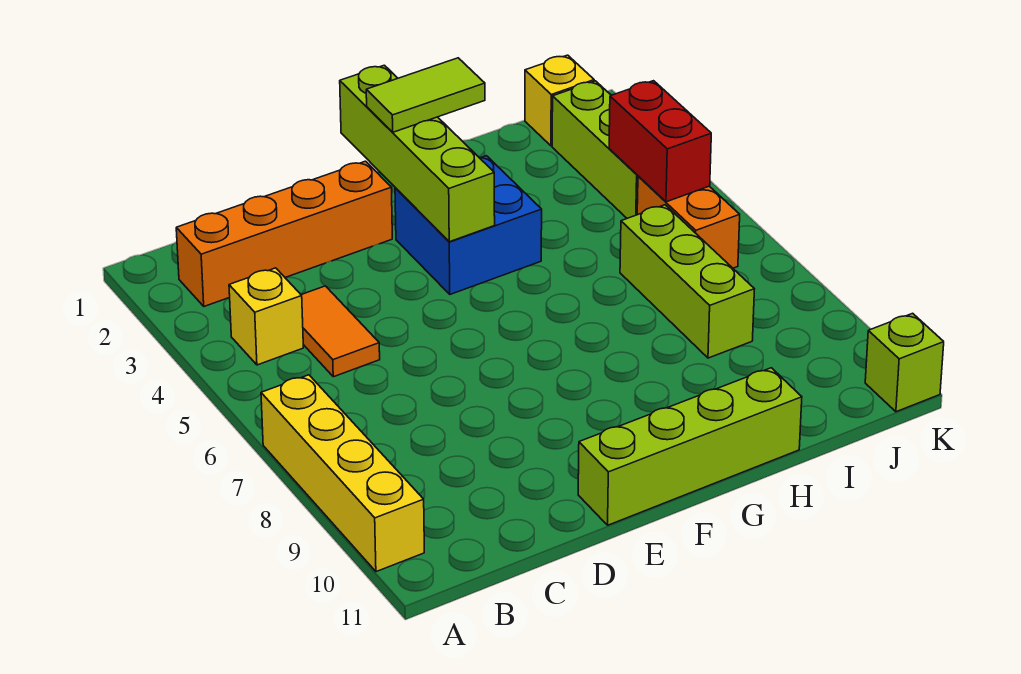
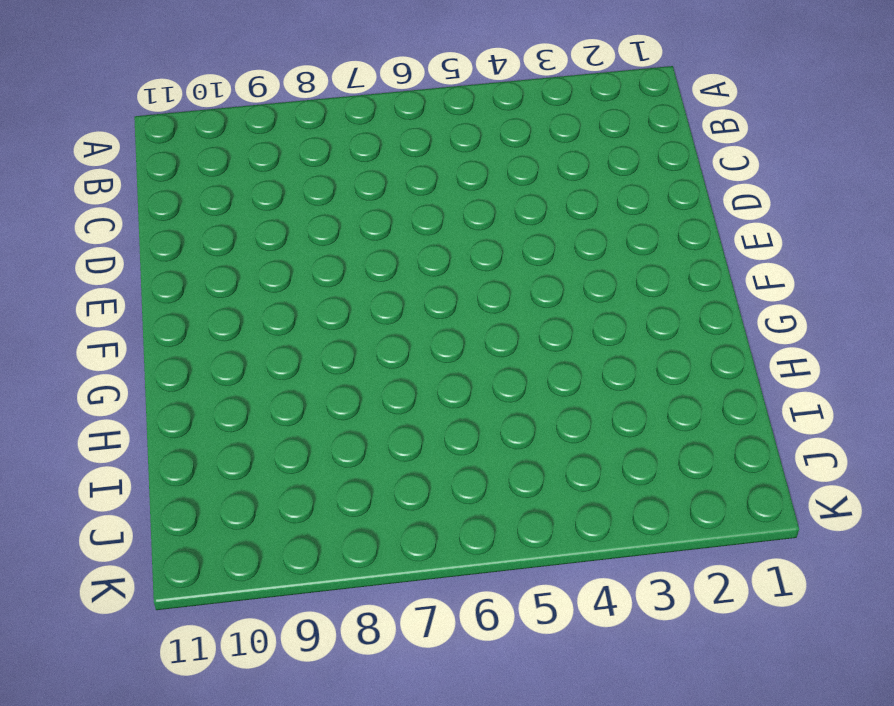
none -> yellow 1x4 brick [261,375,424,572]
none -> orange 1x4 brick [176,161,392,306]
none -> yellow 1x1 brick [229,268,303,365]

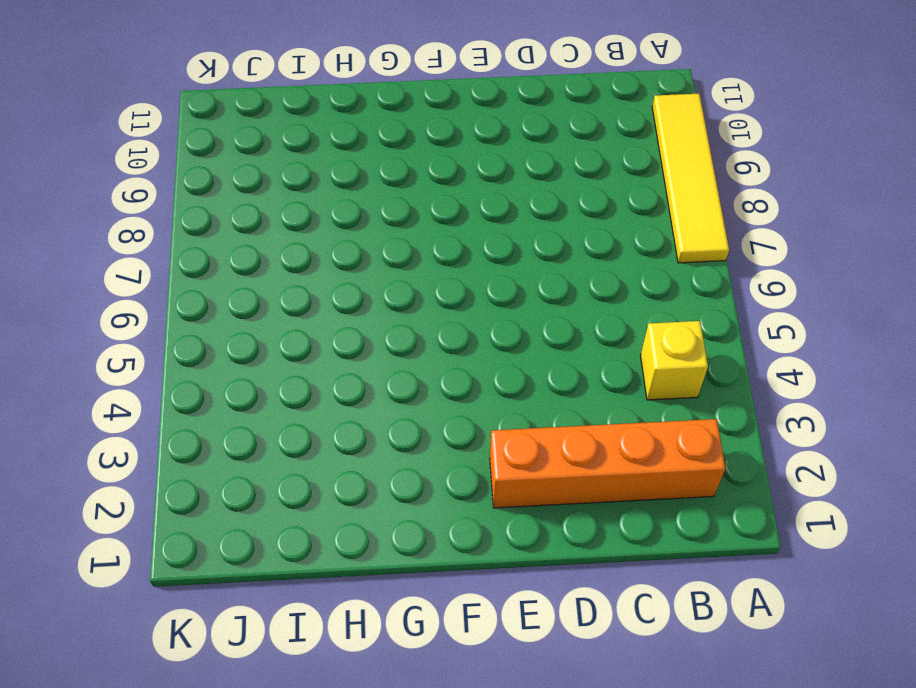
yellow 1x4 tile [652,94,729,263] -> yellow 1x4 brick [261,375,424,572]
none -> orange 1x2 tile [301,286,380,377]
none -> lime 1x4 brick [578,368,802,525]
none -> blue 2x2 brick [395,156,542,294]

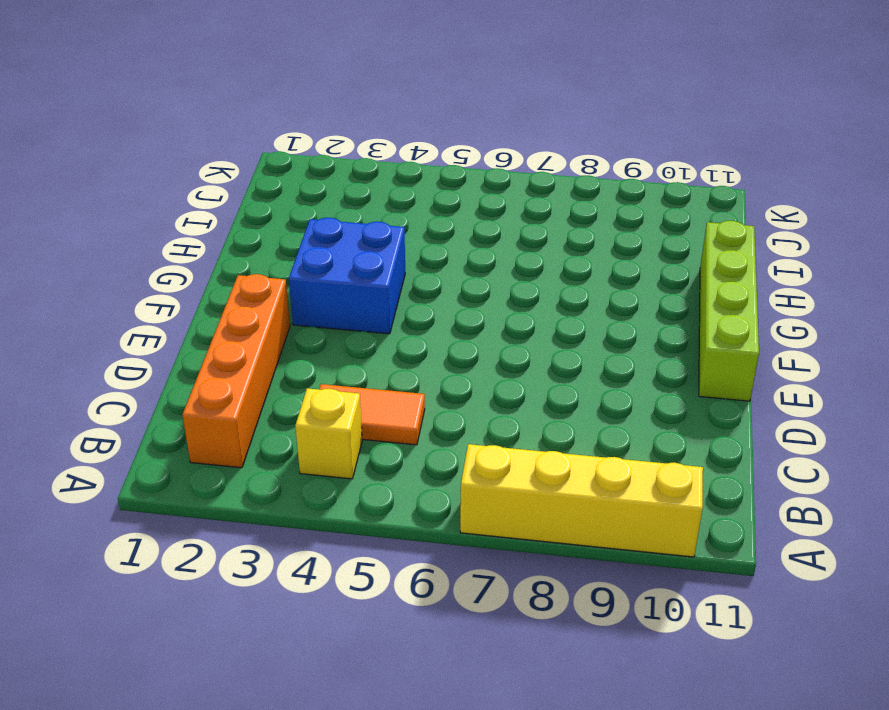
none -> lime 1x3 brick [620,205,754,358]
none -> yellow 1x1 brick [525,55,594,146]
none -> lime 1x3 brick [552,81,638,218]

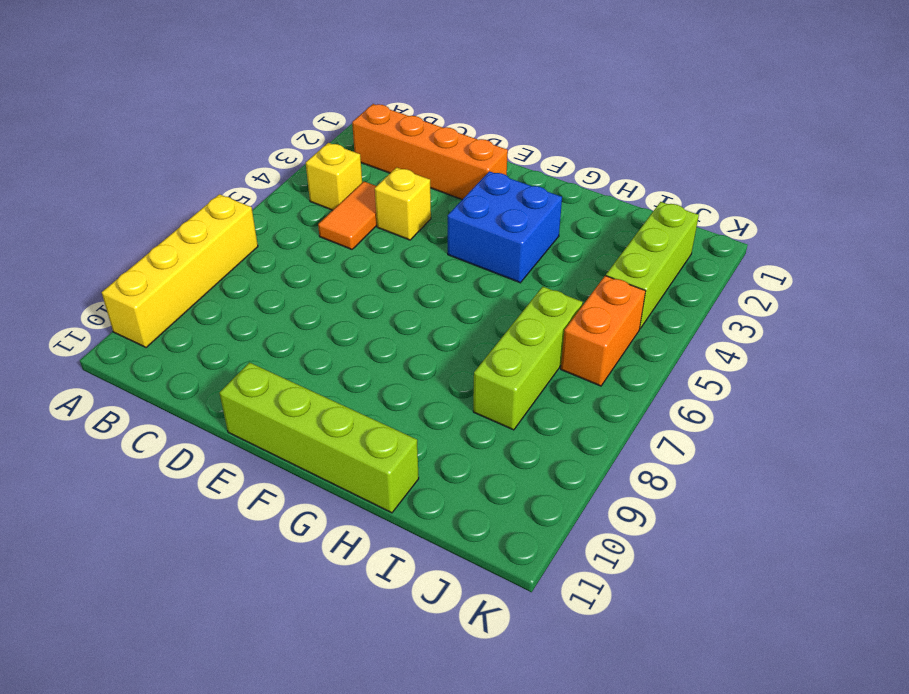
yellow 1x1 brick [375,167,431,240] -> yellow 1x1 brick moved to [525,55,594,146]
none -> lime 1x1 brick [865,313,944,412]
none -> lime 1x4 brick [340,65,495,242]
none -> red 1x2 brick [609,81,711,202]

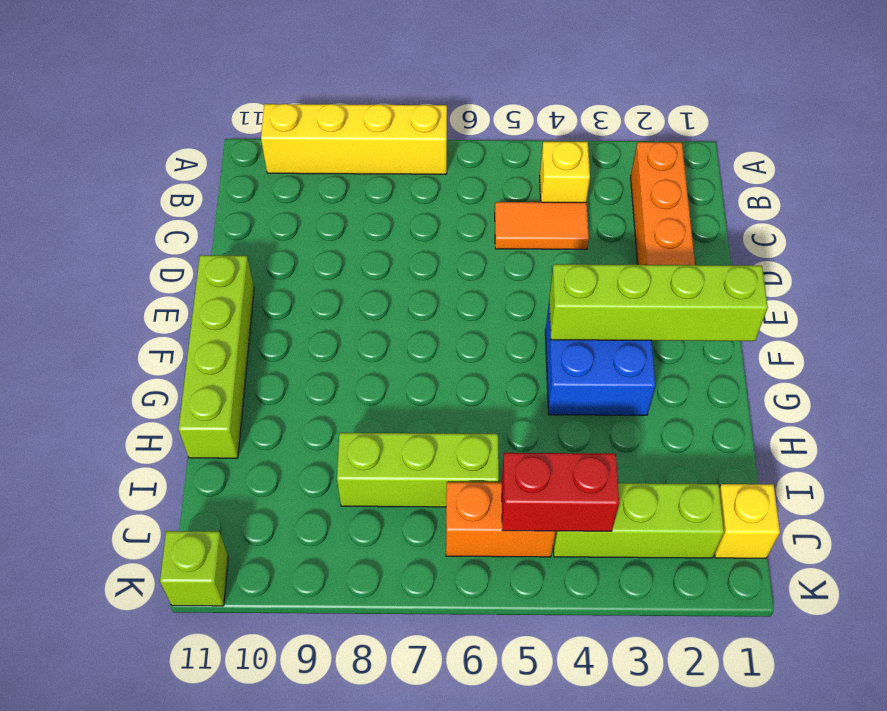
none -> lime 1x2 tile [366,58,485,132]

